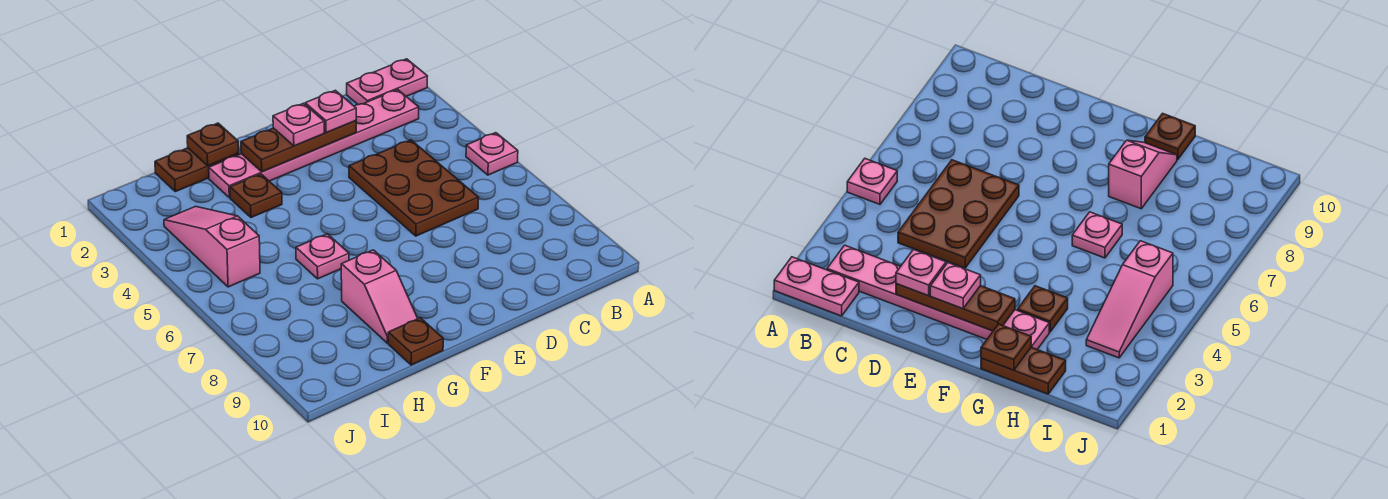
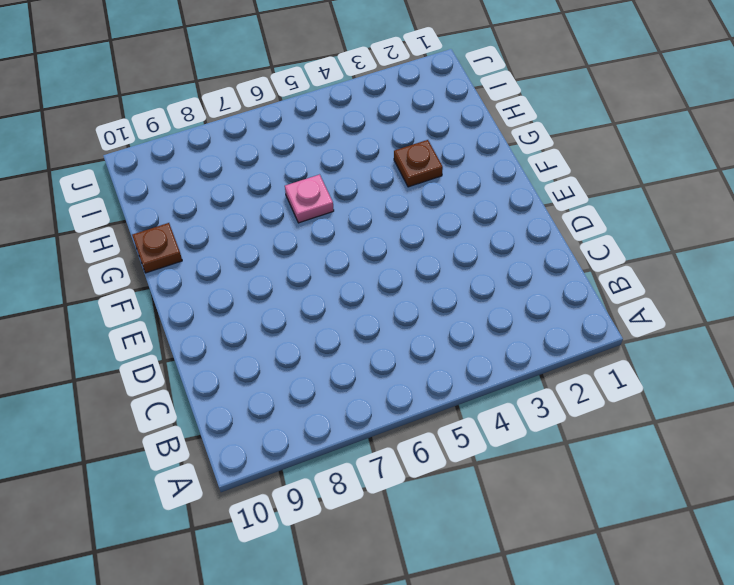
none -> pink 1x2 plate [347,59,427,105]
none -> pink 1x1 plate [466,133,518,175]
none -> pink 1x6 plate [209,90,419,198]

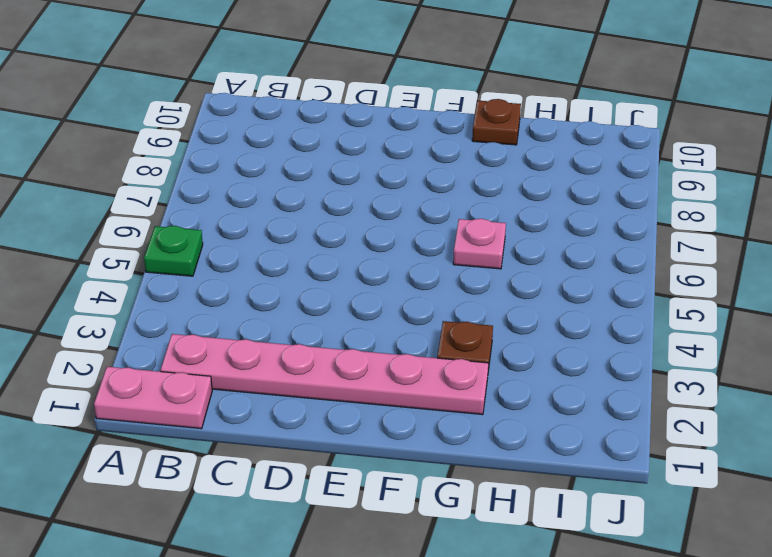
green 1x1 plate [144,226,203,276] -> pink 1x1 plate [466,133,518,175]
none -> brown 2x3 plate [349,140,479,236]
none -> brown 1x2 plate [155,148,239,192]
none -> pink 1x2 slope [341,250,418,343]

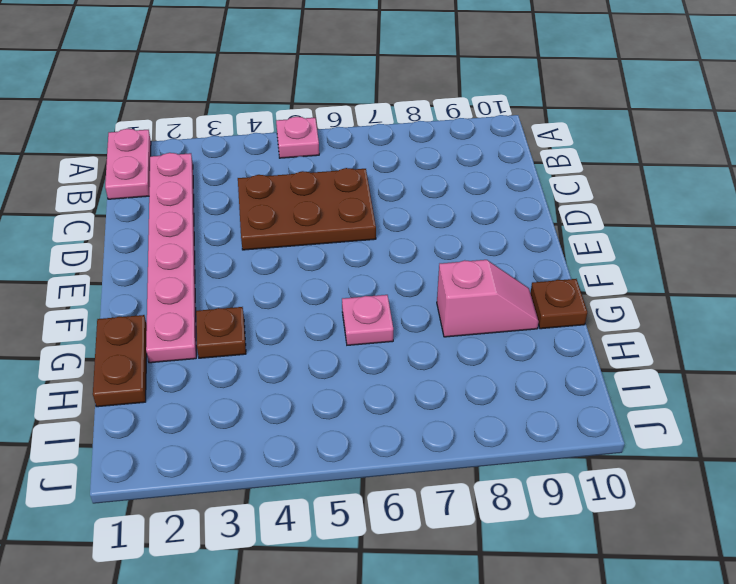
none -> pink 1x3 slope [164,206,260,287]
none -> brown 1x3 plate [241,121,356,172]
none -> brown 1x1 plate [187,123,239,166]

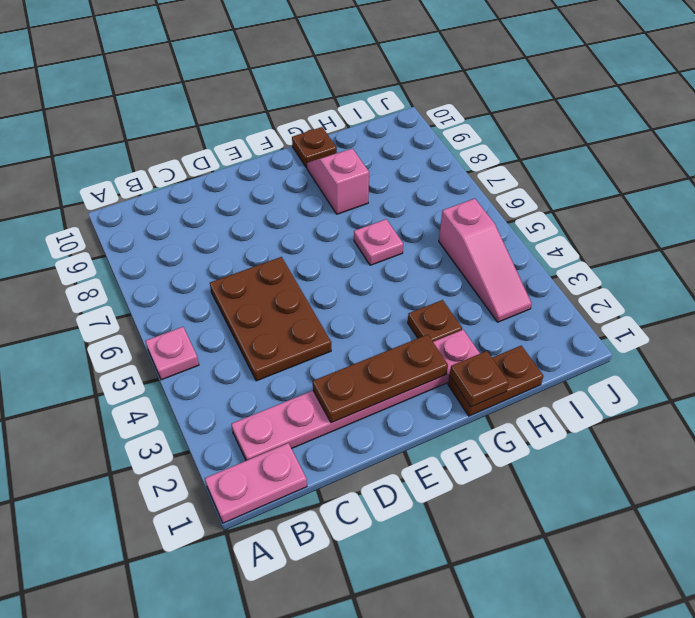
none -> pink 1x1 plate [305,90,356,133]
none -> pink 1x1 plate [273,103,324,146]

